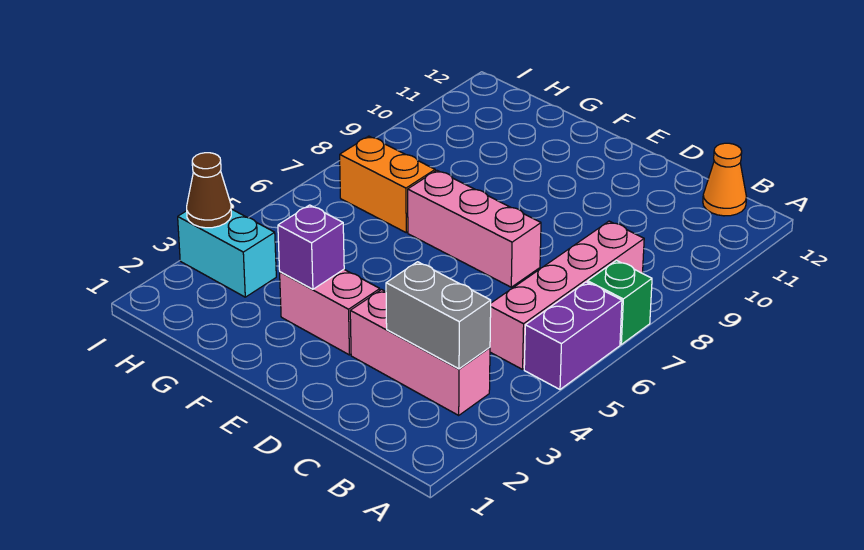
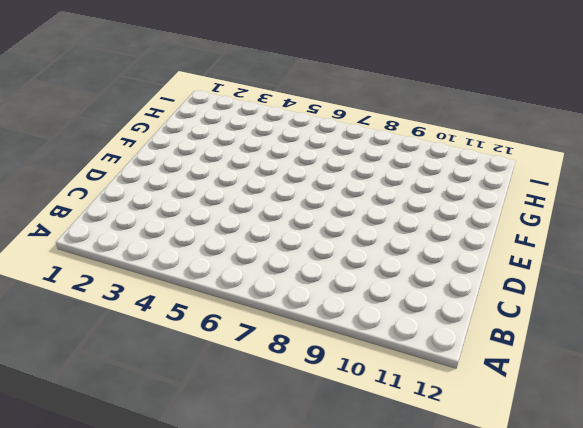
none -> purple 1x2 brick [524,282,622,389]
none -> green 1x1 brick [587,260,652,344]
none -> pink 1x3 brick [350,290,490,415]

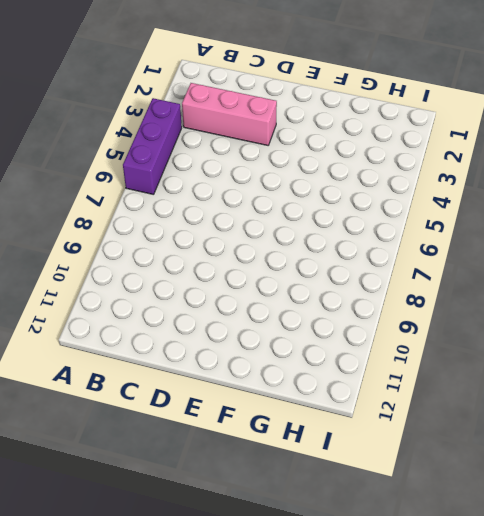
purple 1x3 brick [123,98,182,195] -> purple 1x2 brick [524,282,622,389]
none -> green 1x1 brick [587,260,652,344]
none -> pink 1x4 brick [490,221,644,369]
none -> orange 1x1 cone [703,143,747,216]

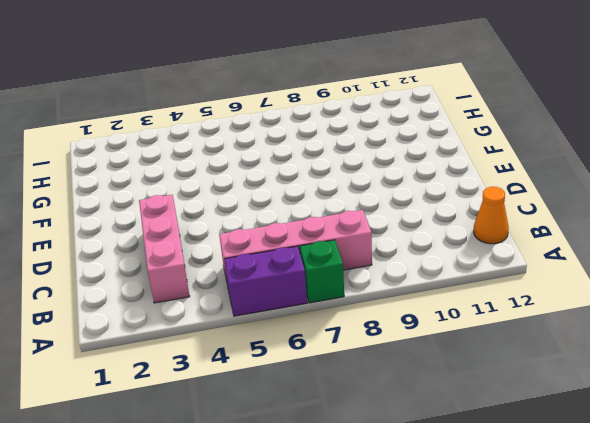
none -> pink 1x3 brick [408,170,541,287]
none -> pink 1x2 brick [280,269,380,355]
none -> orange 1x2 brick [340,136,435,233]

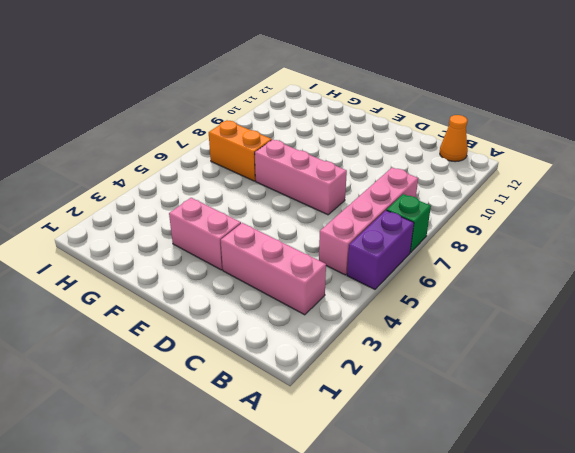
none -> cyan 1x2 brick [178,209,276,297]
none -> grey 1x2 brick [386,262,491,369]
none -> purple 1x1 brick [278,205,344,289]

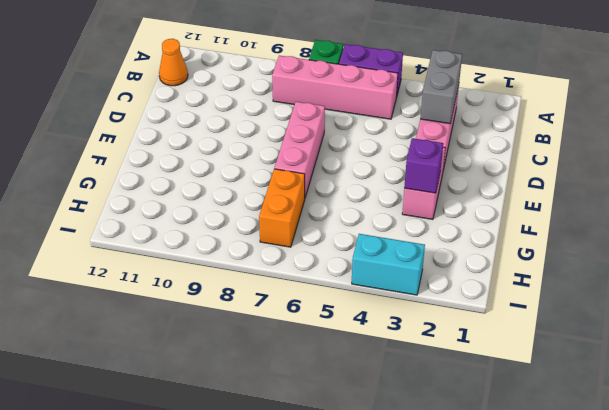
cyan 1x2 brick [352,234,425,295] -> cyan 1x2 brick turned to [178,209,276,297]
none -> brown 1x1 cone [187,153,231,228]

